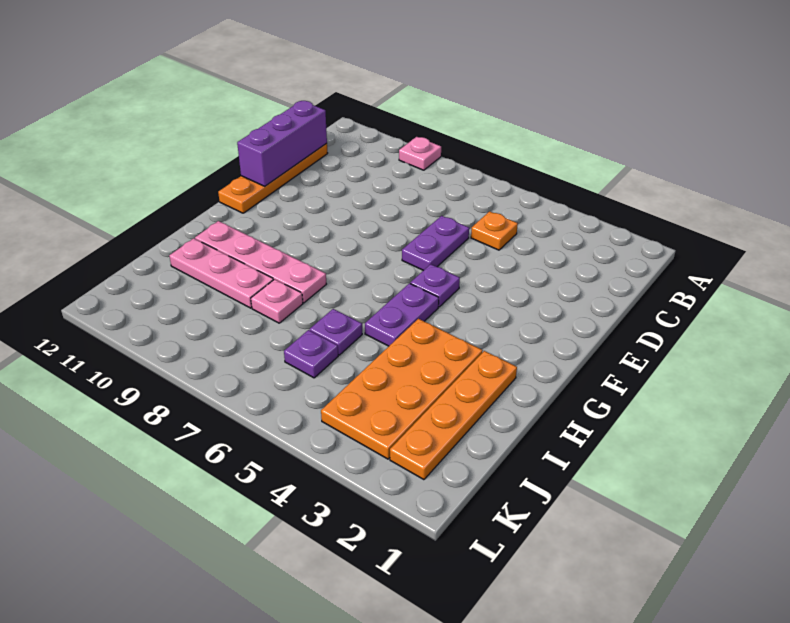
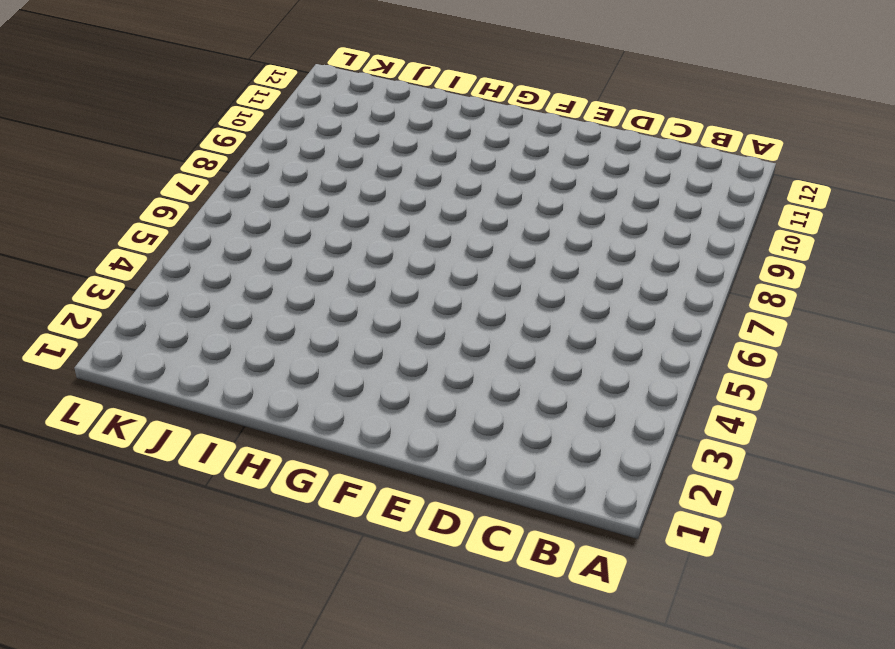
none -> pink 1x1 plate [399,137,441,170]
none -> orange 1x1 plate [471,211,518,250]
none -> orange 1x4 plate [218,143,328,213]

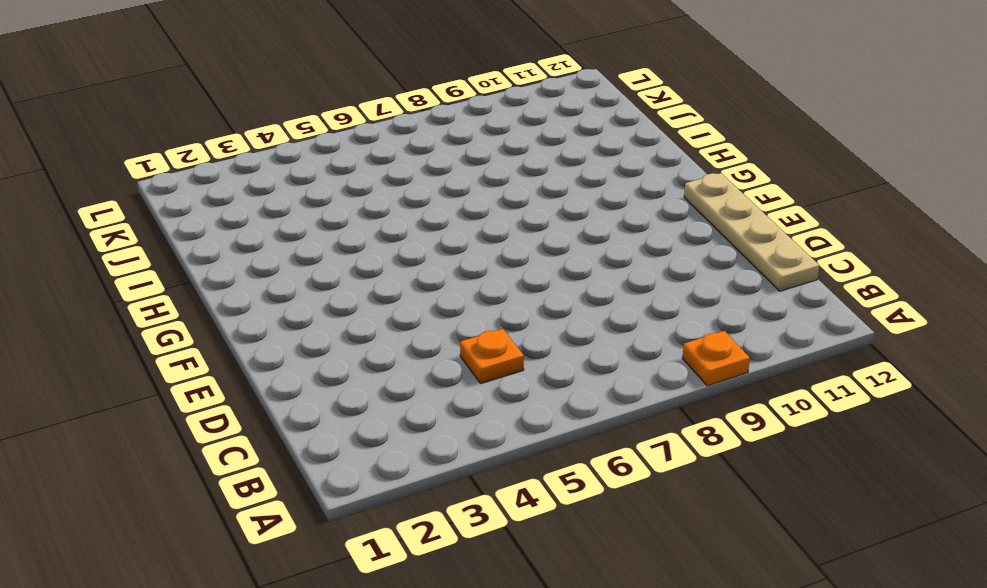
orange 1x1 plate [682,331,750,386] -> pink 1x1 plate [399,137,441,170]
tan 1x4 plate [684,173,819,291] -> orange 1x4 plate [218,143,328,213]
none -> purple 1x2 plate [402,216,469,271]
none -> purple 1x1 plate [410,264,460,307]
none -> purple 1x2 plate [365,283,439,346]

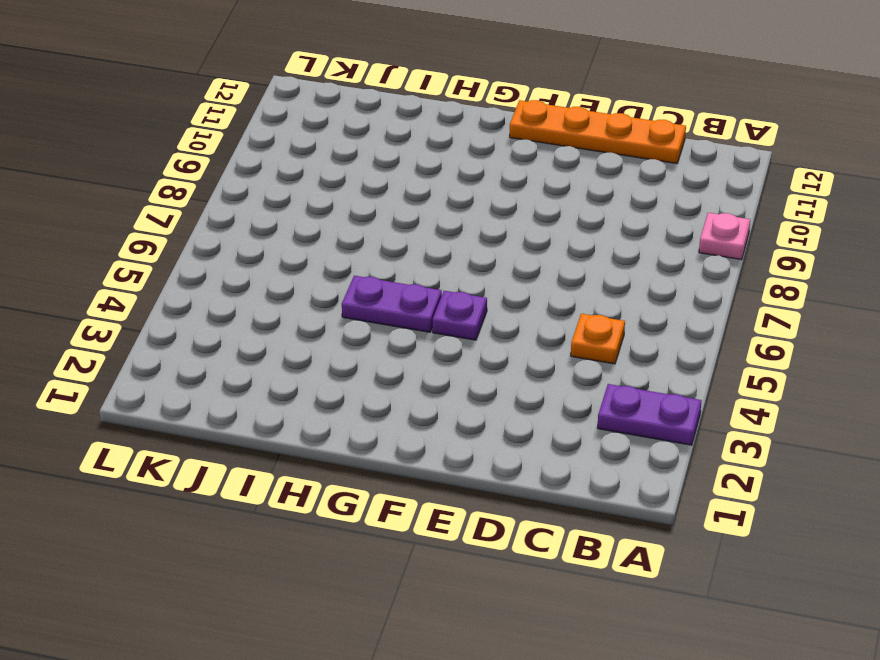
purple 1x2 plate [598,384,701,445] -> purple 1x2 plate moved to [402,216,469,271]
none -> orange 1x4 plate [390,351,517,480]
none -> orange 2x4 plate [321,319,483,459]
none -> pink 1x4 plate [195,221,326,303]

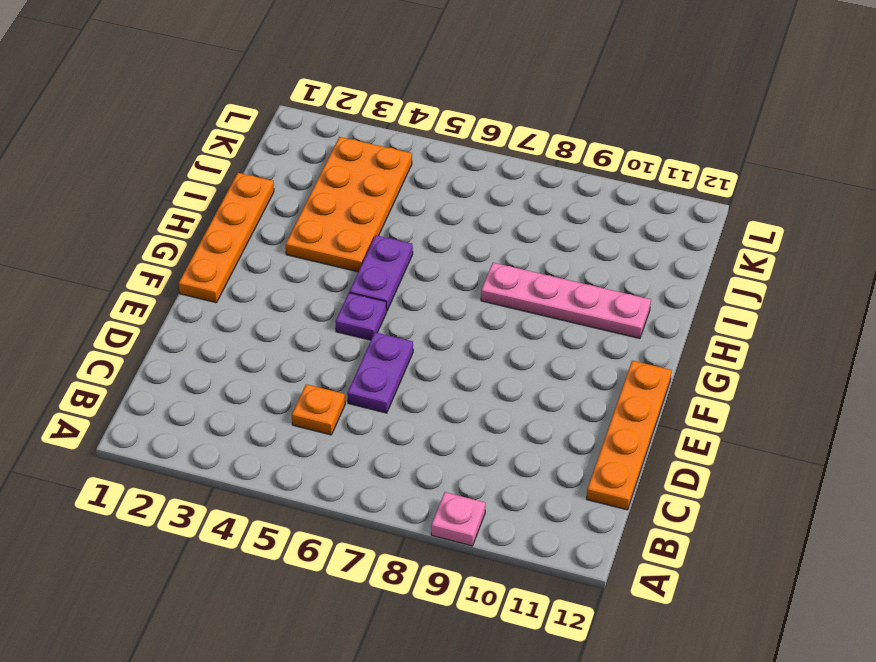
orange 1x4 plate [179,173,274,303] -> orange 1x4 plate moved to [390,351,517,480]
none -> purple 1x1 plate [310,309,362,355]
none -> pink 1x1 plate [251,279,303,323]
none -> pink 1x3 plate [169,238,273,308]

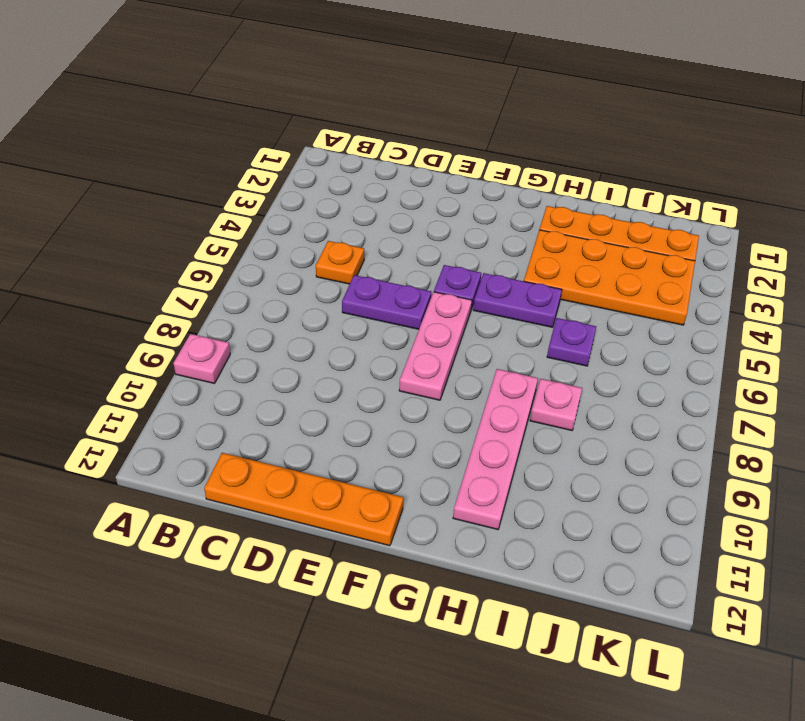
pink 1x3 plate [399,292,472,400] -> pink 1x3 plate moved to [169,238,273,308]
none -> purple 1x1 plate [284,330,338,378]
none -> purple 1x3 brick [237,101,327,186]

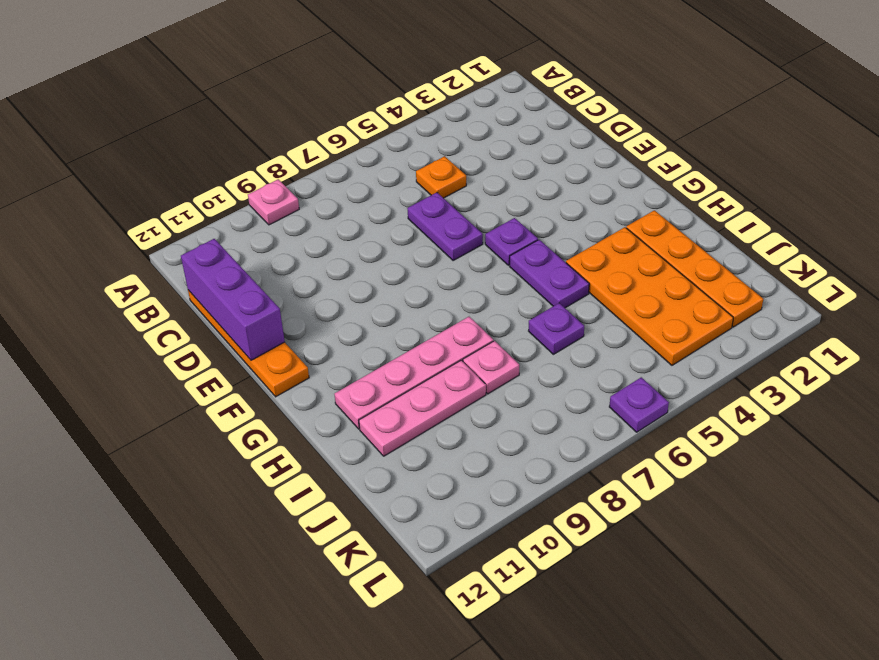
purple 1x1 plate [609,377,669,432] -> purple 1x1 plate moved to [284,330,338,378]

